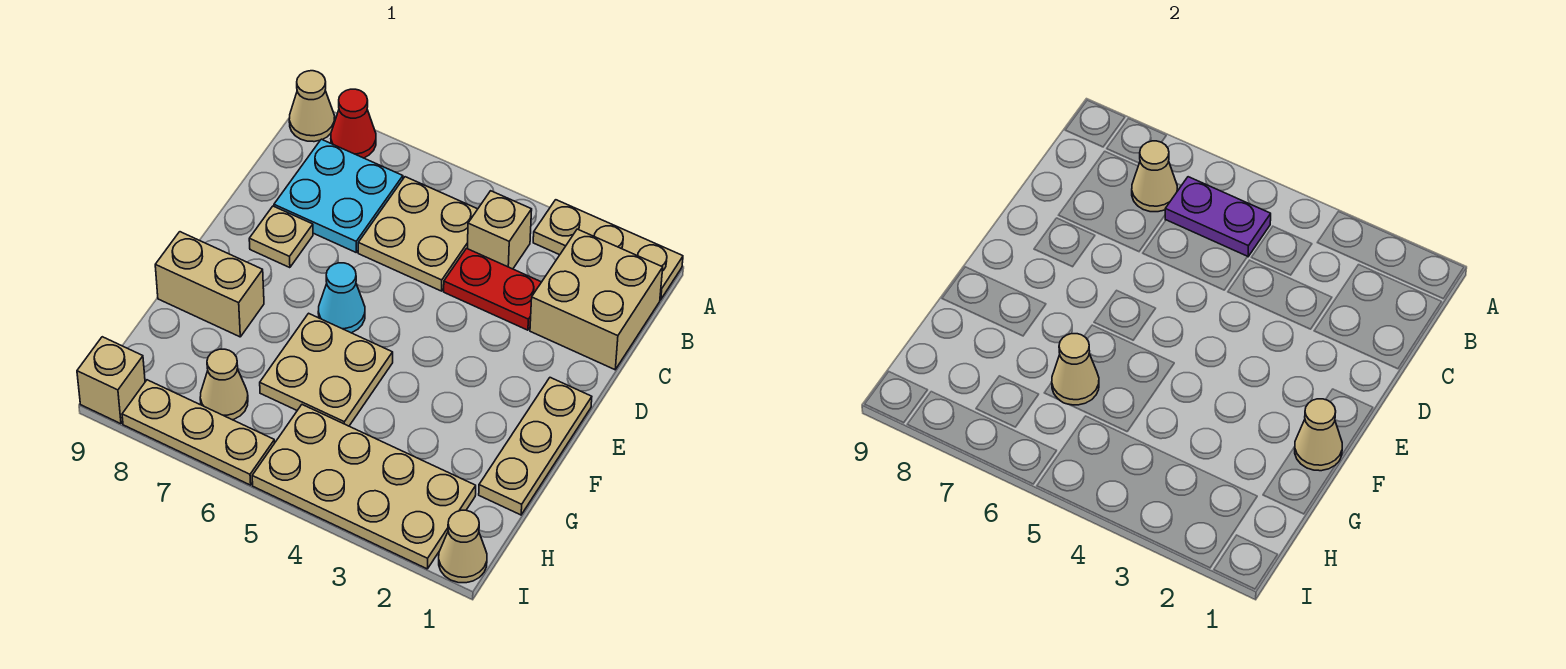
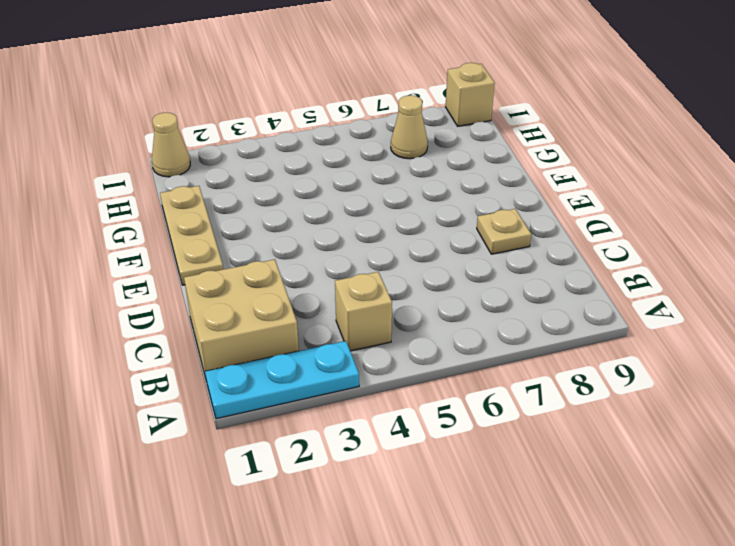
cyan 1x3 plate [205,341,359,419] -> tan 1x3 plate [533,200,683,300]
none -> red 1x1 cone [331,89,376,158]
none -> tan 1x1 cone [289,71,335,142]
none -> tan 2x2 plate [358,177,477,291]

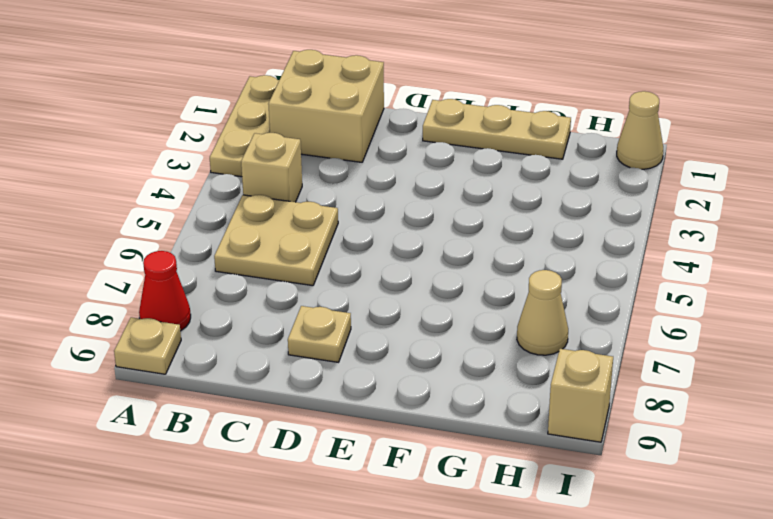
tan 1x1 plate [114,317,181,374] -> tan 1x1 cone [289,71,335,142]
none -> cyan 2x2 plate [274,139,403,252]
none -> red 1x2 plate [444,248,541,330]
none -> cyan 1x1 cone [318,263,365,333]

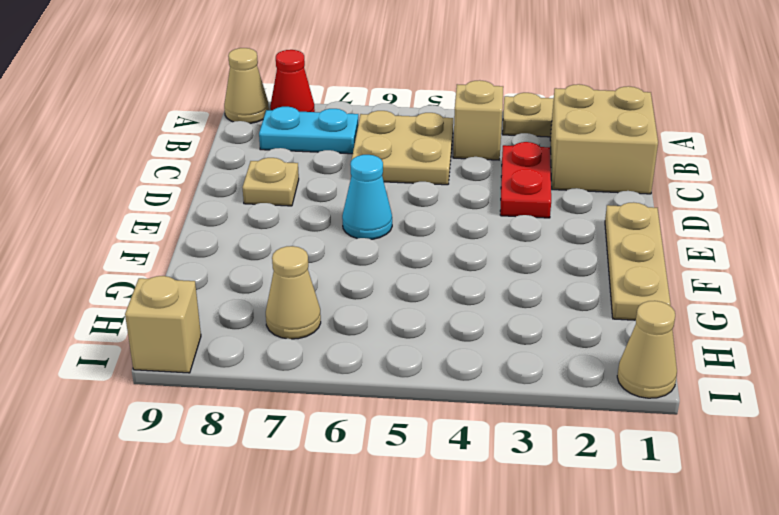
cyan 1x2 plate [259,107,358,154] -> cyan 2x2 plate [274,139,403,252]
red 1x2 plate [500,142,551,218] -> red 1x2 plate turned to [444,248,541,330]
none -> tan 2x2 plate [260,313,393,426]
none -> tan 1x2 brick [155,232,264,337]
none -> tan 2x4 plate [252,405,476,569]

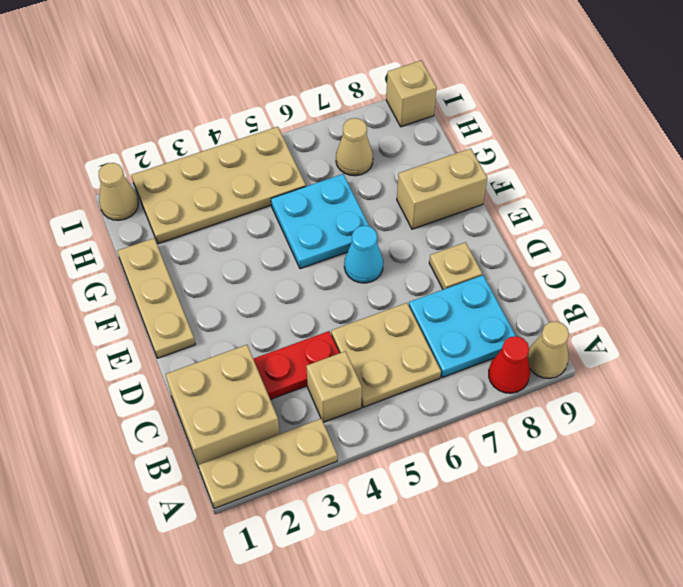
cyan 2x2 plate [271,174,369,269] -> tan 2x2 plate [260,313,393,426]
none -> tan 1x3 plate [122,380,275,485]
none -> purple 1x2 plate [1165,177,1271,257]
none -> tan 1x1 cone [1132,141,1177,212]

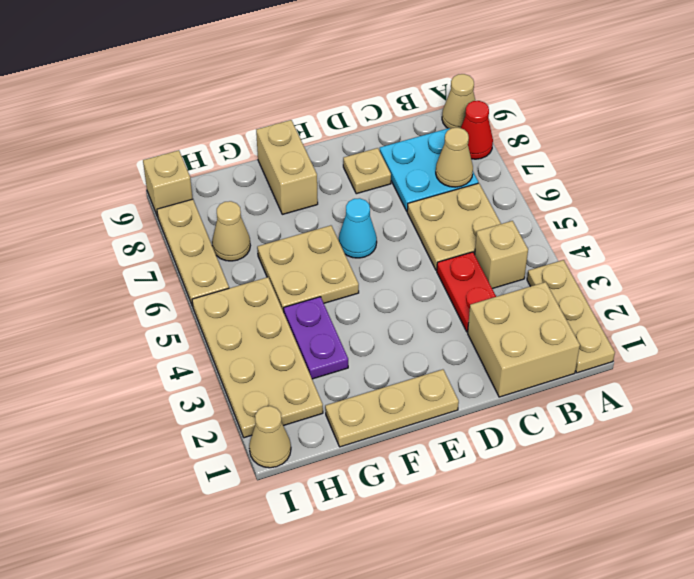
purple 1x2 plate [284,297,348,379] -> purple 1x2 plate moved to [1165,177,1271,257]
none -> tan 1x1 cone [1295,399,1342,471]
none -> tan 1x1 cone [1052,334,1099,405]

